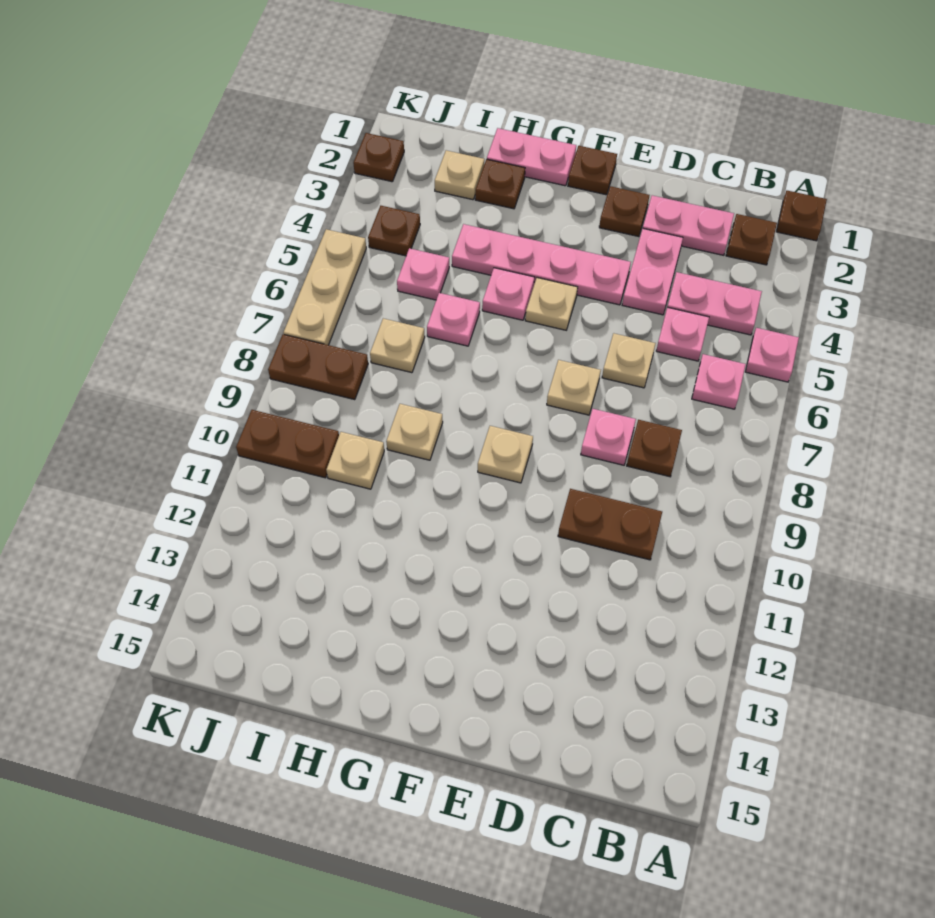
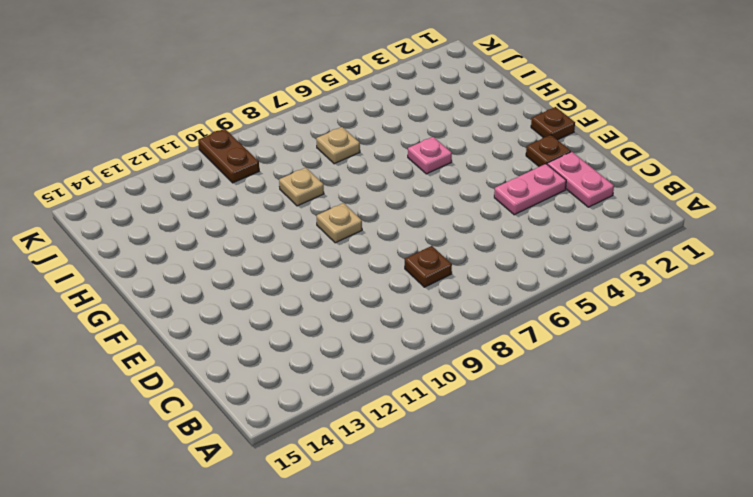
none -> brown 1x1 plate [776,191,827,241]
none -> pink 1x1 plate [745,328,799,382]
none -> brown 1x1 plate [726,214,777,265]
none -> pink 1x2 plate [667,272,762,335]

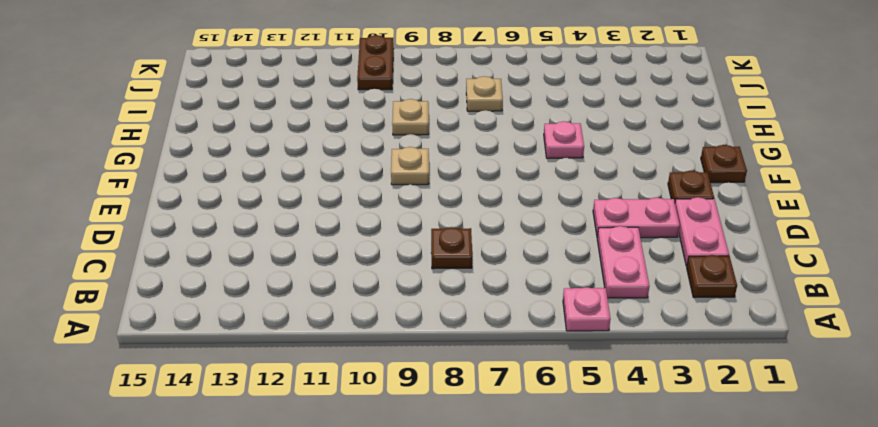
none -> brown 1x1 plate [776,191,827,241]
none -> pink 1x1 plate [692,354,746,409]
none -> pink 1x1 plate [656,307,709,361]
none -> brown 1x2 plate [558,489,662,560]

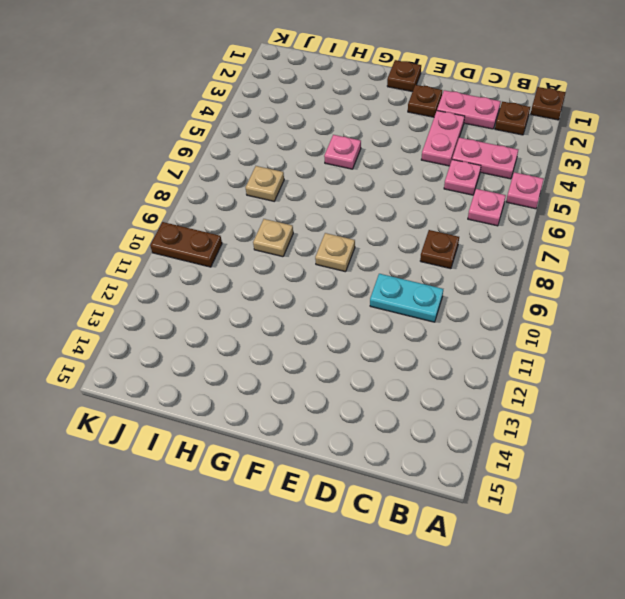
cyan 1x2 plate [370,274,443,322] -> brown 1x2 plate [558,489,662,560]
none -> tan 1x1 plate [602,333,656,388]
none -> pink 1x1 plate [581,409,636,465]
none -> pink 1x4 plate [452,224,631,305]
none -> tan 1x1 plate [547,360,601,415]

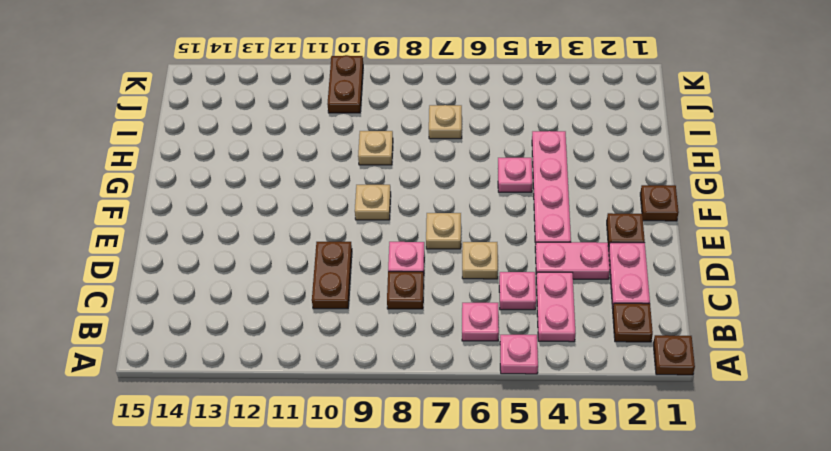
none -> tan 1x1 plate [525,278,578,330]
none -> pink 1x2 plate [487,128,576,186]
none -> brown 1x1 plate [475,159,525,209]
none -> pink 1x1 plate [427,293,480,346]

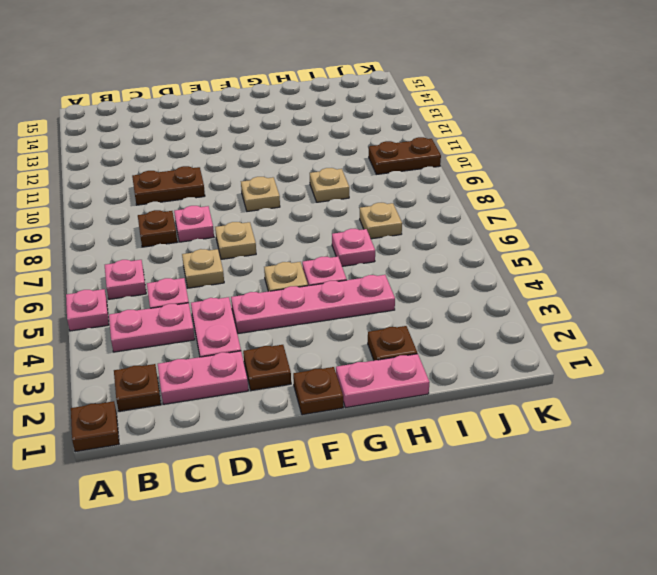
none -> tan 1x1 plate [435,150,484,200]
none -> pink 1x1 plate [397,248,449,300]
none -> tan 1x1 plate [326,432,384,489]
none -> brown 1x1 plate [368,206,420,256]

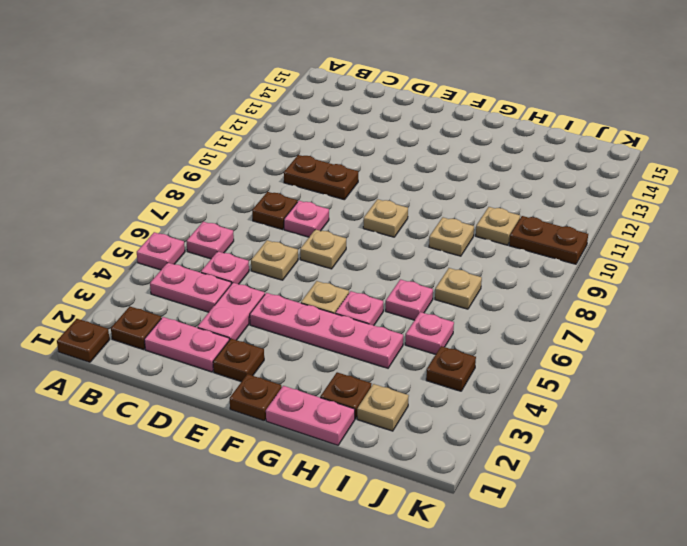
none -> brown 1x2 plate [268,334,368,400]
none -> brown 1x1 plate [353,133,404,182]
none -> tan 1x3 plate [283,229,366,345]

